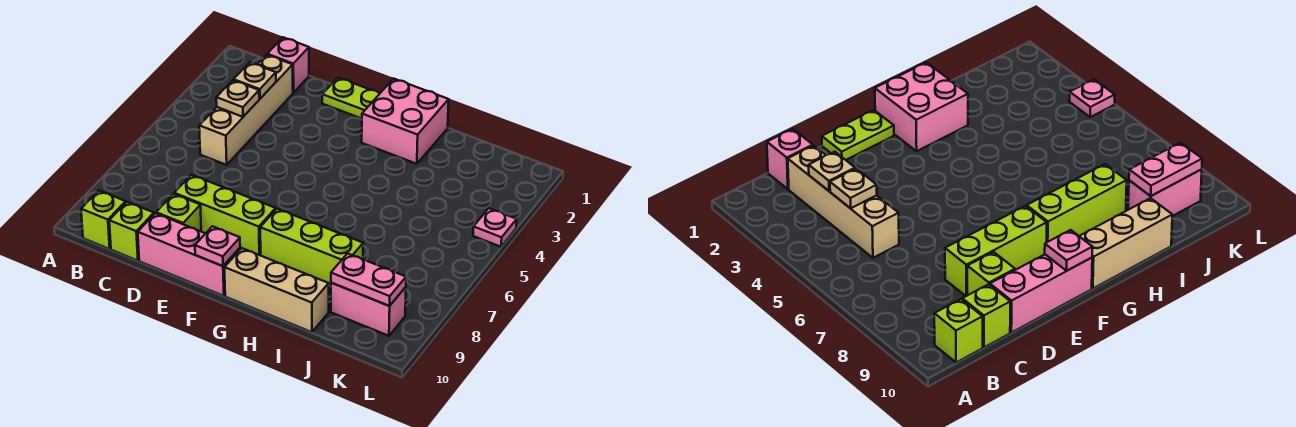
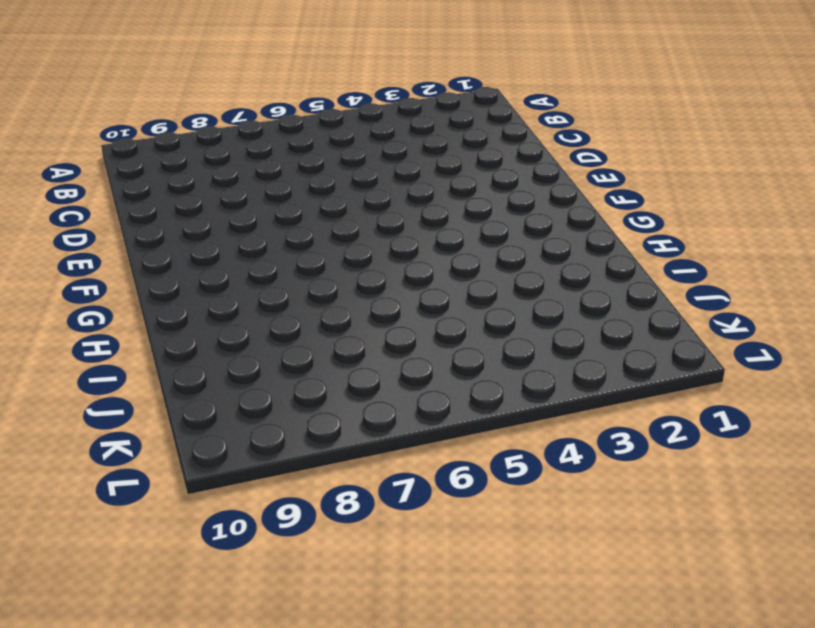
none -> lime 1x1 brick [81,191,126,249]
none -> pink 1x1 brick [267,37,309,93]
none -> tan 1x4 brick [199,55,293,165]

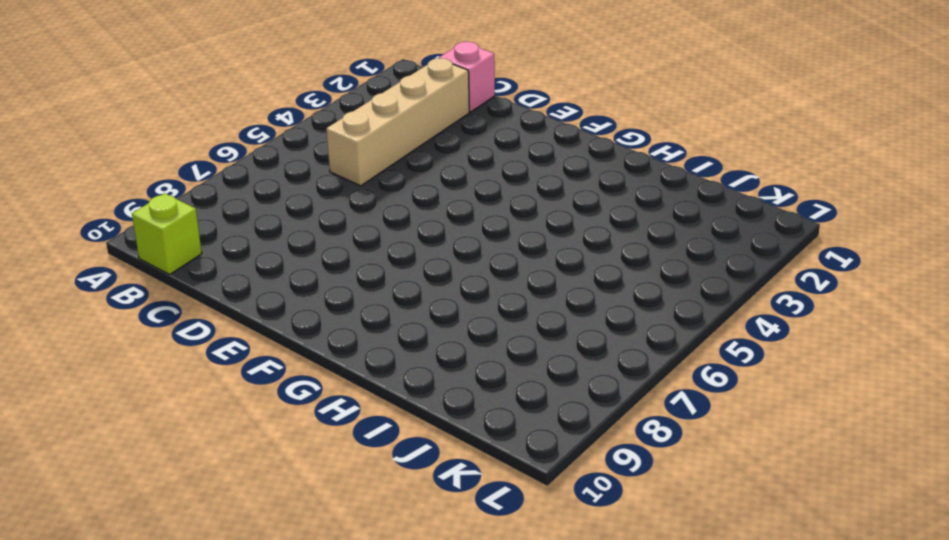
none -> lime 1x1 brick [109,202,154,261]
none -> lime 1x3 brick [174,175,276,255]
none -> lime 1x1 brick [156,194,201,231]

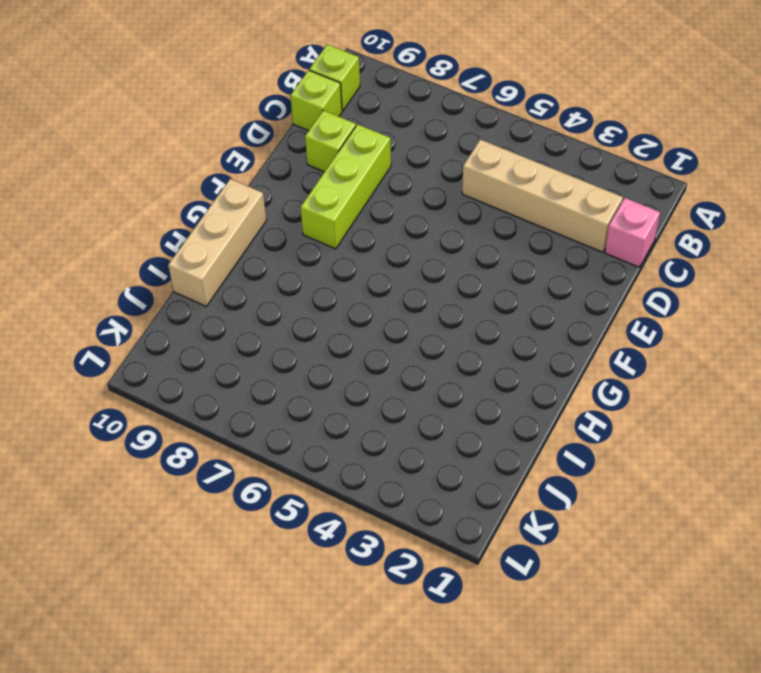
none -> pink 1x3 brick [138,213,240,296]
none -> lime 1x2 plate [322,78,380,119]
none -> pink 2x2 brick [362,79,449,164]

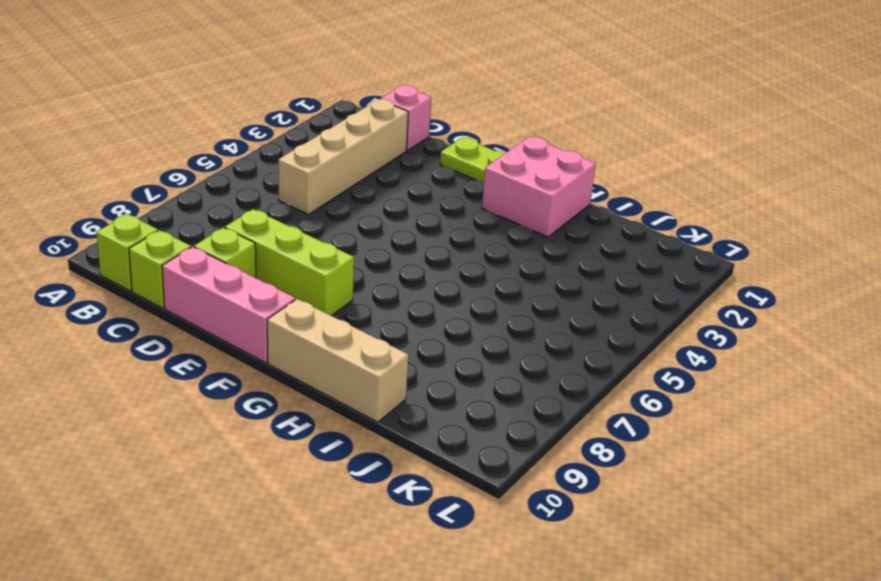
none -> lime 1x3 brick [260,209,363,285]
none -> pink 1x2 brick [331,283,406,336]
none -> pink 1x1 plate [473,208,517,247]

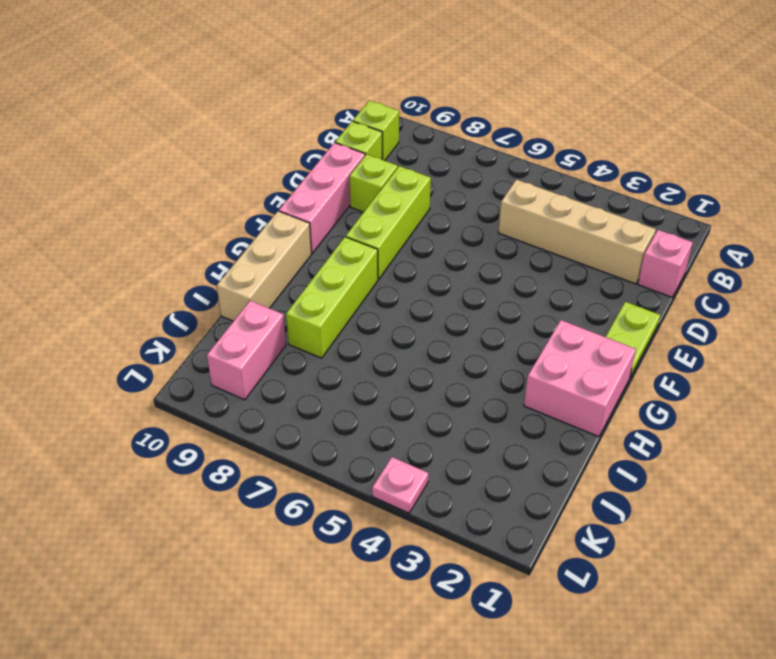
none -> tan 1x1 plate [234,62,276,99]
none -> tan 1x1 plate [216,80,259,117]
none -> pink 1x1 plate [195,226,240,266]

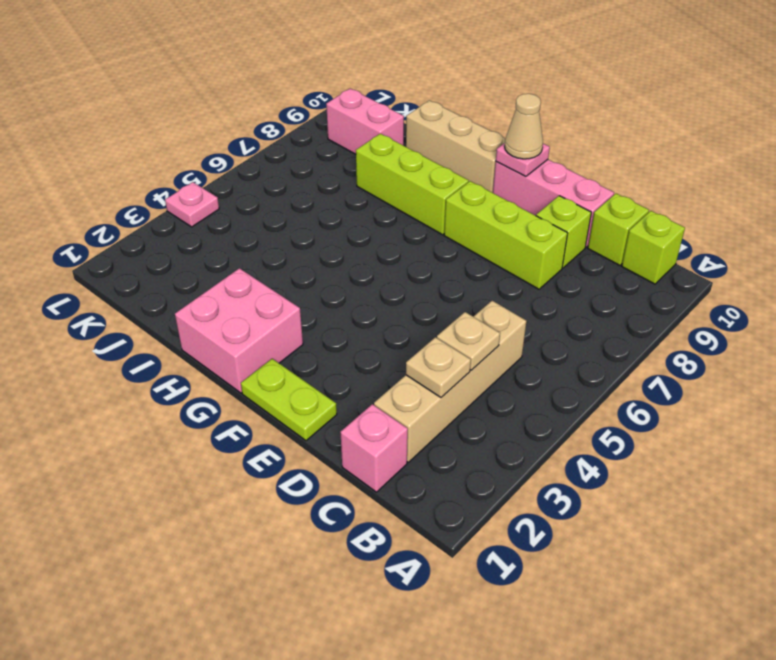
tan 1x1 cone [505,94,543,159] -> none
none -> pink 1x2 plate [331,253,406,306]

